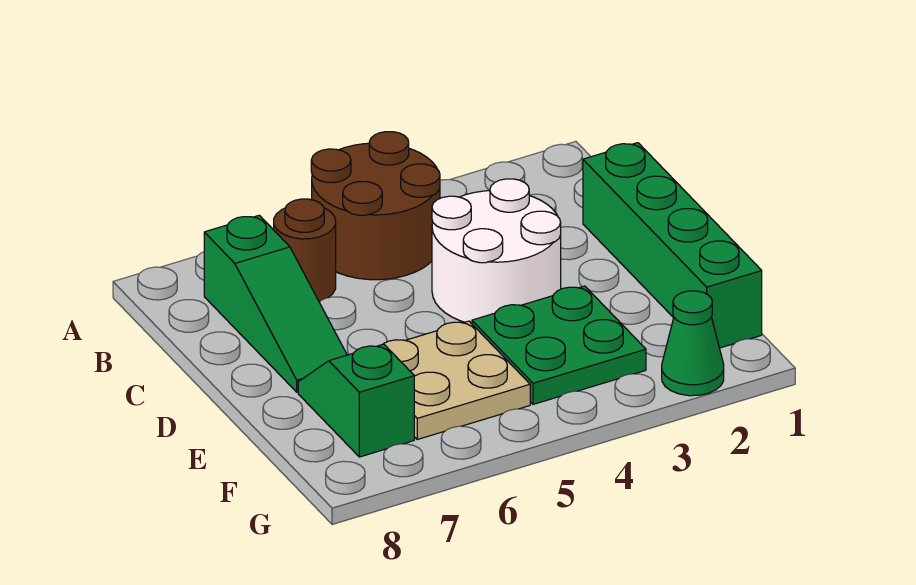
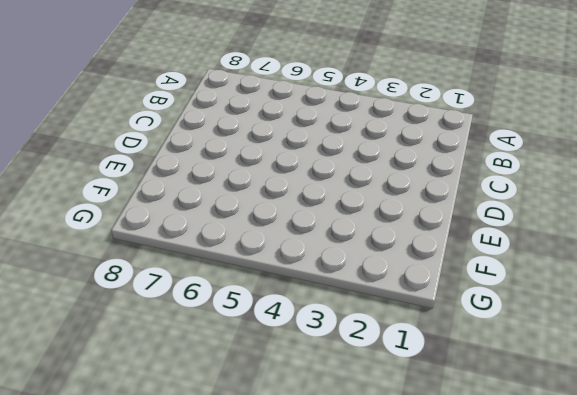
none -> brown 2x2 round brick [311,132,440,280]
none -> brown 1x1 round brick [274,199,336,302]

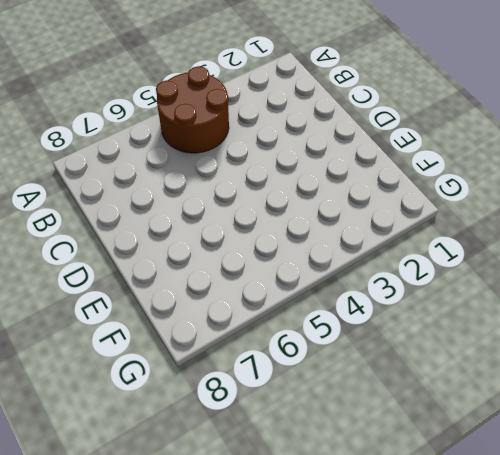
none -> brown 1x1 round brick [274,199,336,302]
none -> green 1x3 slope [204,215,347,392]

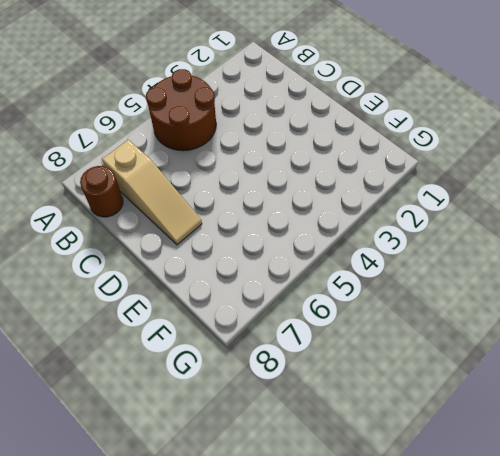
tan 1x3 slope [102,140,202,245] -> green 1x3 slope [204,215,347,392]
brown 1x1 round brick [80,166,123,217] -> brown 1x1 round brick moved to [274,199,336,302]
none -> green 1x4 brick [583,143,762,348]
none -> white 2x2 round brick [432,179,561,324]

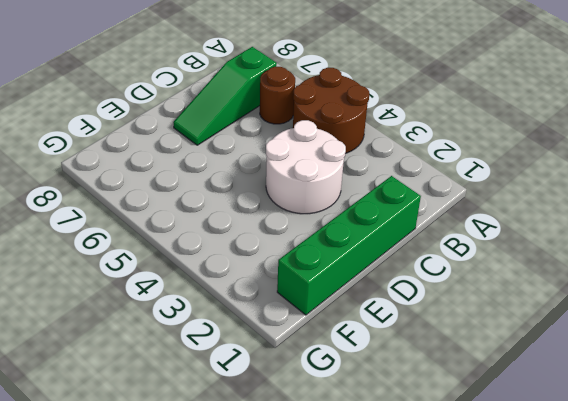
none -> green 2x2 plate [472,286,646,404]
none -> tan 2x2 plate [384,321,530,439]

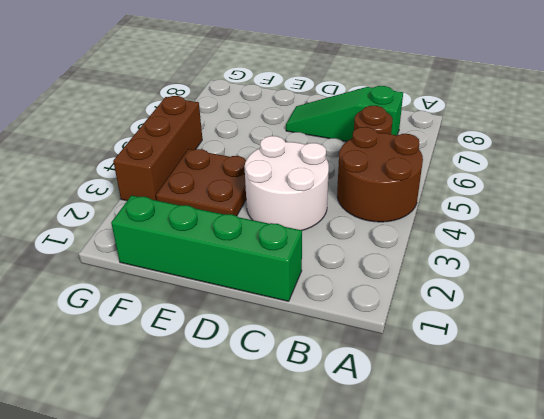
brown 2x2 plate [156,149,246,216] -> green 2x2 plate [472,286,646,404]
brown 1x3 brick [113,96,202,201] -> none
none -> tan 2x2 plate [384,321,530,439]
none -> green 1x2 slope [298,344,414,457]

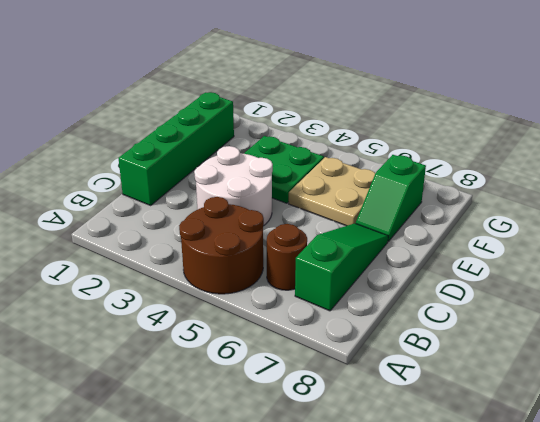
none -> green 1x1 cone [662,291,724,396]

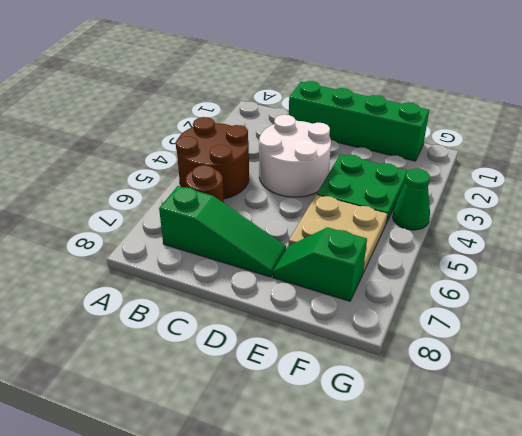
green 1x1 cone [393,169,430,230] -> green 1x1 cone moved to [662,291,724,396]

